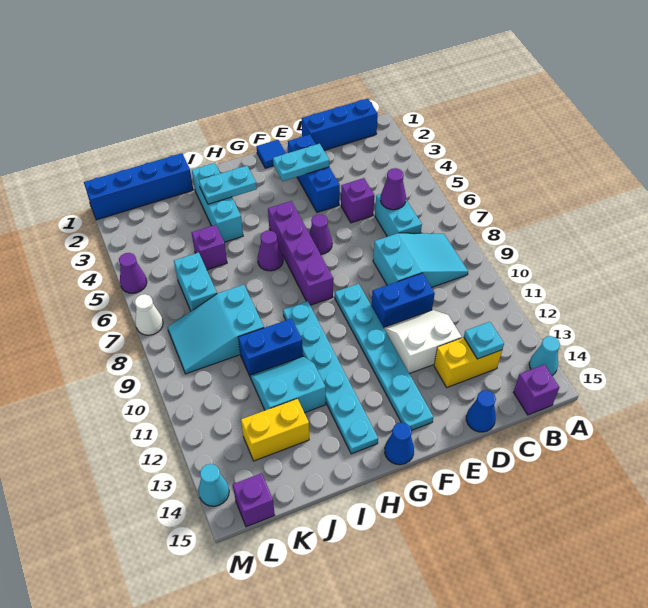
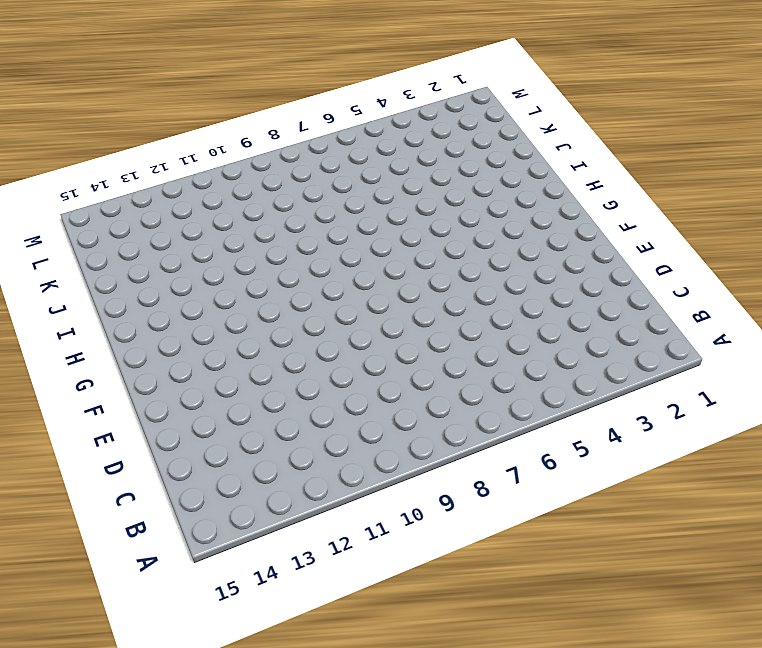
none -> cyan 1x1 cone [529,336,560,375]
none -> blue 1x3 brick [302,99,378,150]
none -> cyan 2x3 slope [373,233,468,287]
none -> purple 1x1 brick [513,365,559,415]

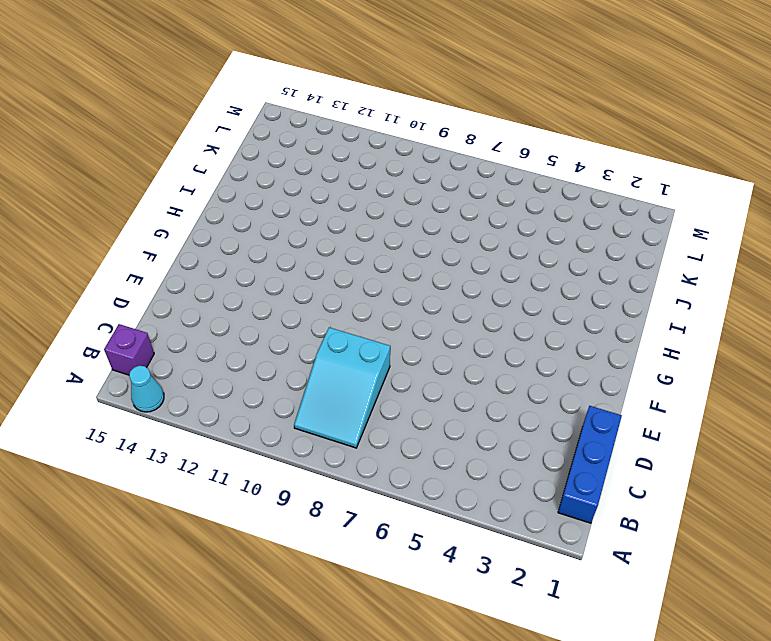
none -> cyan 1x2 brick [375,194,422,237]
none -> yellow 1x2 brick [434,337,502,387]
none -> purple 1x1 brick [341,178,374,223]
none -> blue 1x2 brick [371,273,435,327]

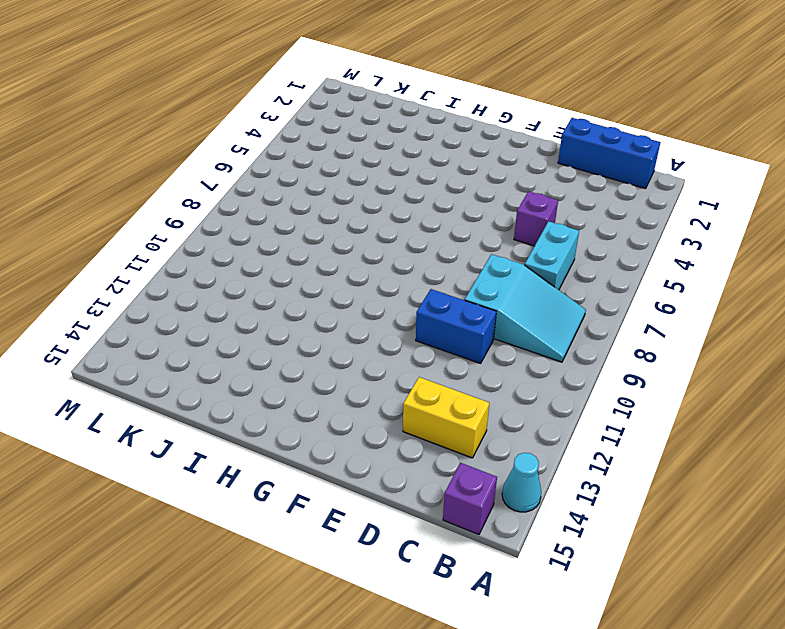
none -> white 2x2 slope [384,310,462,374]
none -> blue 1x1 cone [466,390,496,432]
none -> blue 1x3 brick [288,134,340,212]
none -> blue 1x1 tile [256,140,286,168]

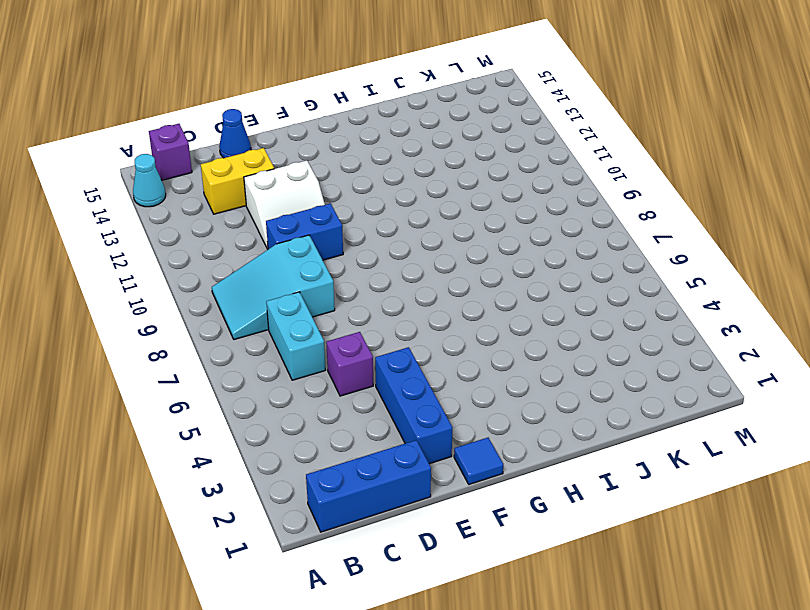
none -> purple 1x1 cone [309,214,332,254]
none -> cyan 1x6 plate [335,284,433,431]
none -> purple 1x4 brick [268,201,333,305]
none -> blue 1x1 cone [385,423,414,465]

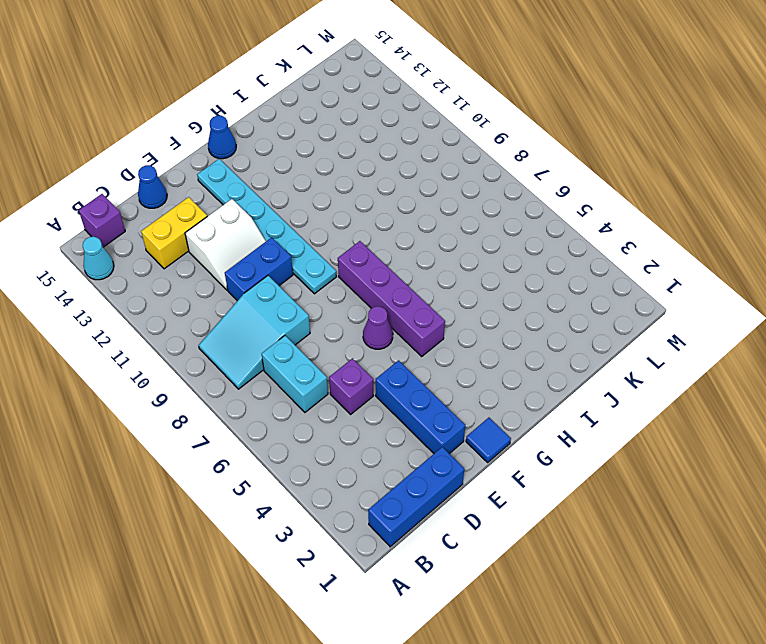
none -> purple 1x1 cone [258,231,283,271]
none -> cyan 1x6 plate [283,301,378,454]
none -> cyan 1x3 brick [192,163,243,242]
none -> blue 1x2 brick [238,318,303,376]

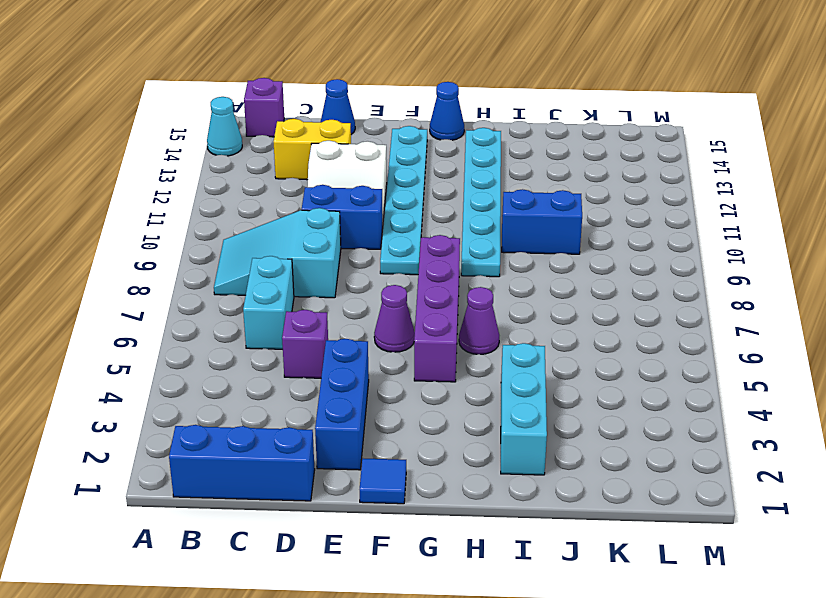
none -> cyan 2x2 slope [250,356,326,413]
none -> blue 1x4 brick [84,153,193,220]
none -> purple 1x1 brick [192,225,227,270]
none -> cyan 2x3 slope [167,285,264,374]

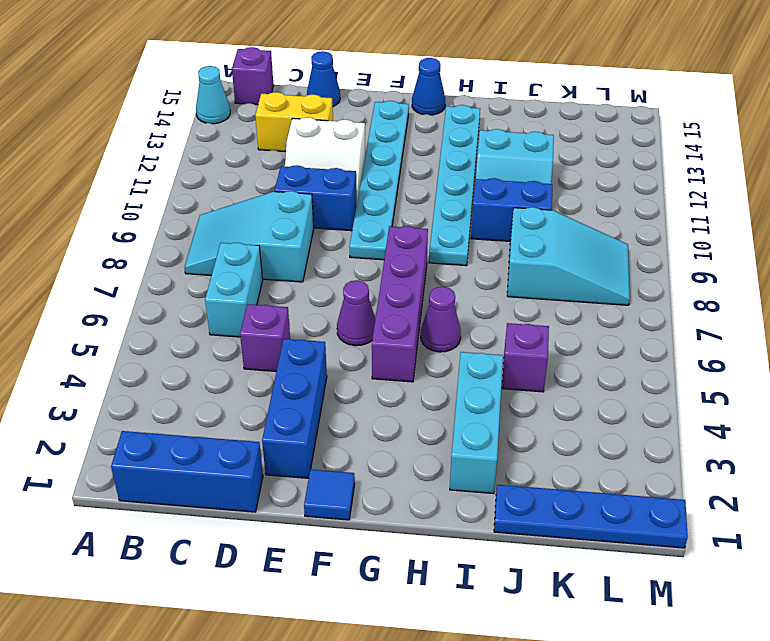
blue 1x4 plate [494,485,688,548] -> blue 1x4 brick [84,153,193,220]
none -> yellow 1x2 brick [241,399,309,461]
none -> cyan 1x2 brick [174,252,217,311]
none -> purple 1x1 brick [233,473,275,527]
none -> purple 1x1 cone [119,253,147,293]

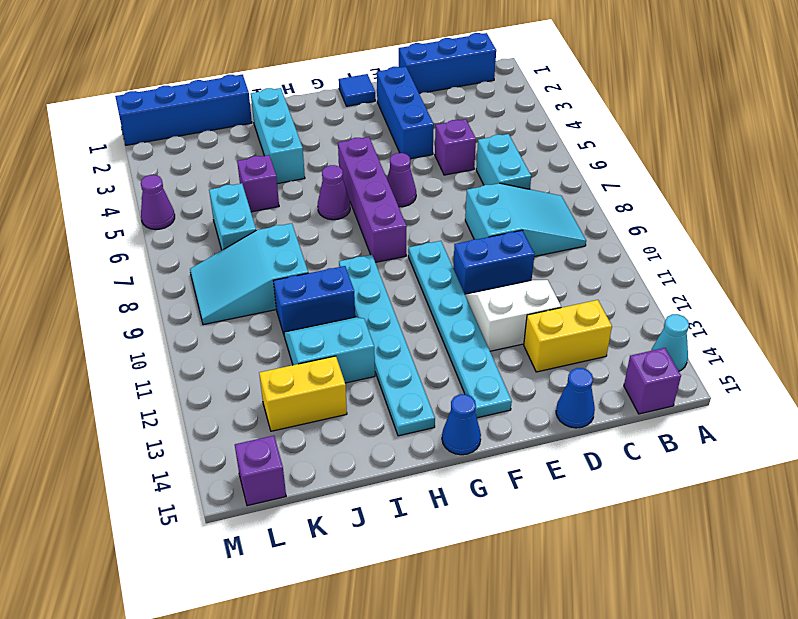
none -> white 1x1 cone [135,294,163,335]
none -> cyan 1x1 cone [198,464,229,506]
none -> purple 1x1 cone [381,168,406,210]
none -> cyan 1x1 plate [464,322,504,359]

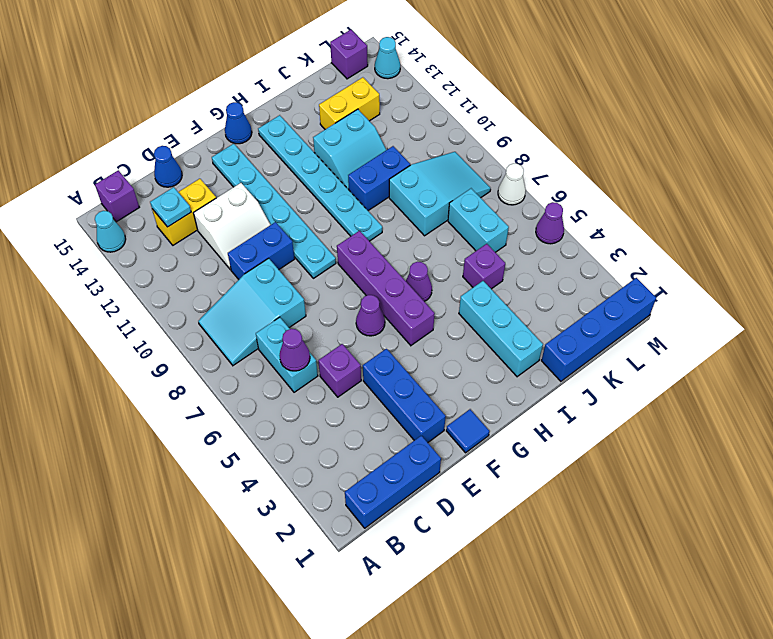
none -> cyan 1x2 plate [273,144,329,181]
none -> cyan 1x2 plate [199,166,257,204]

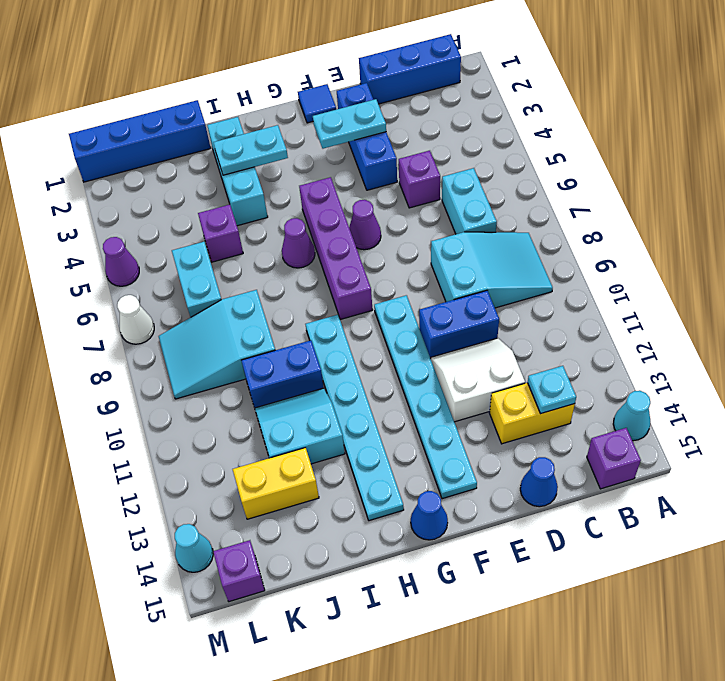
none -> purple 1x1 cone [381,168,406,210]

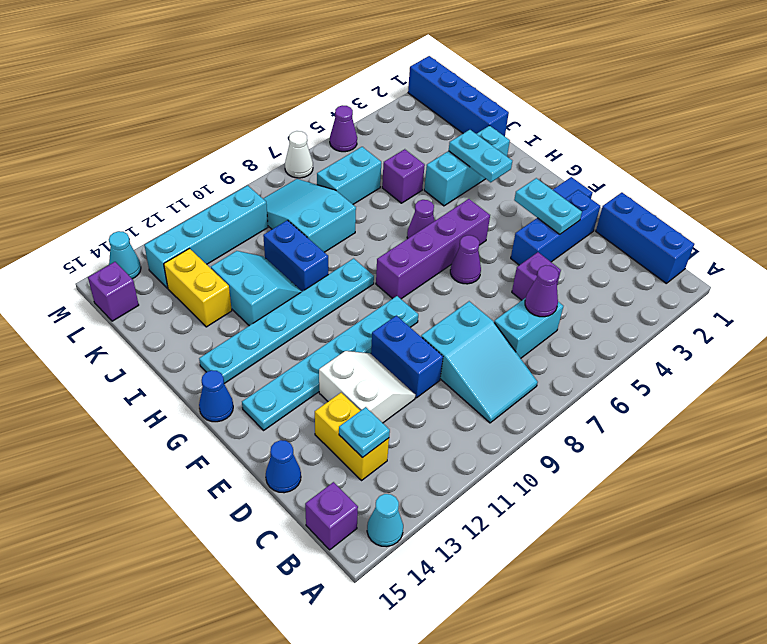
cyan 1x4 brick [144,186,268,288] -> none

